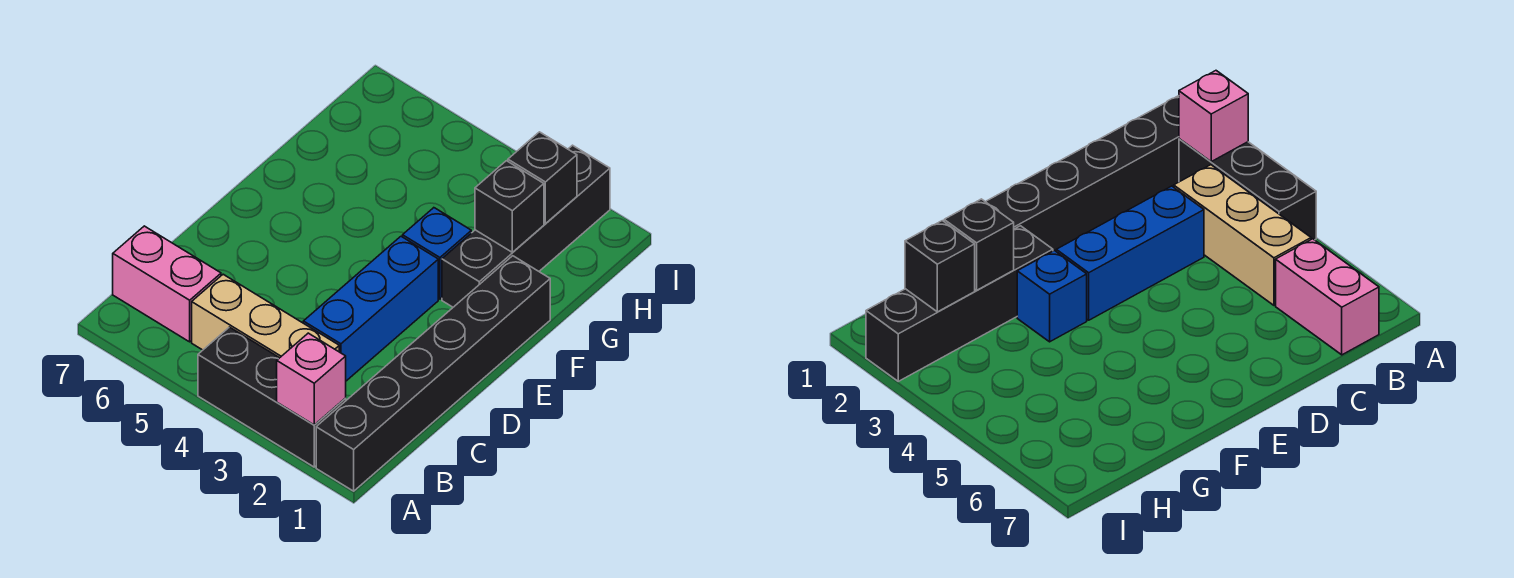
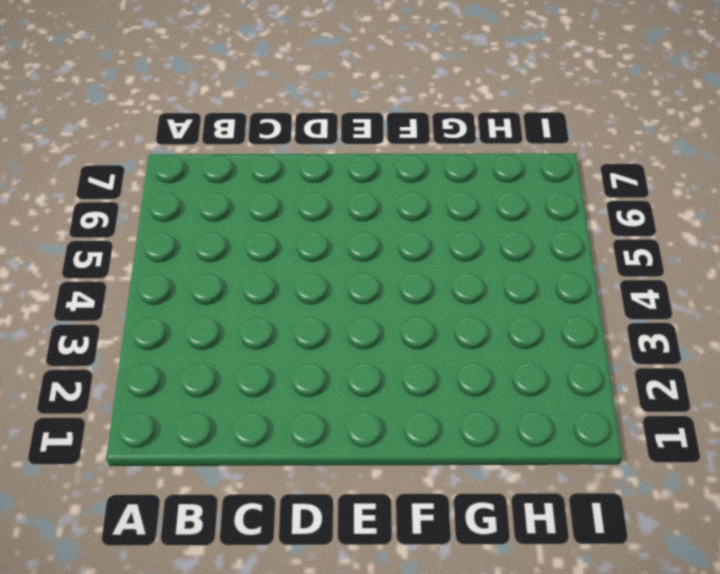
none -> black 1x6 brick [316,256,550,491]
none -> black 1x3 brick [198,327,346,467]

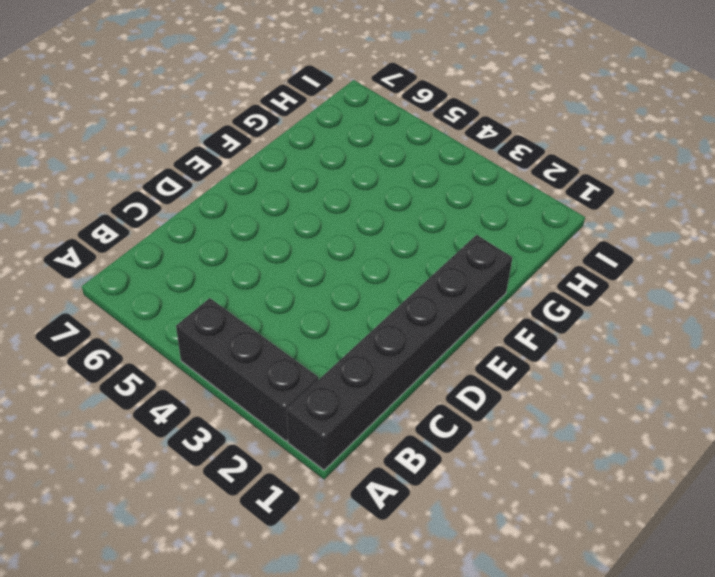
none -> tan 1x3 brick [192,274,339,358]
none -> pink 1x2 brick [113,226,221,342]

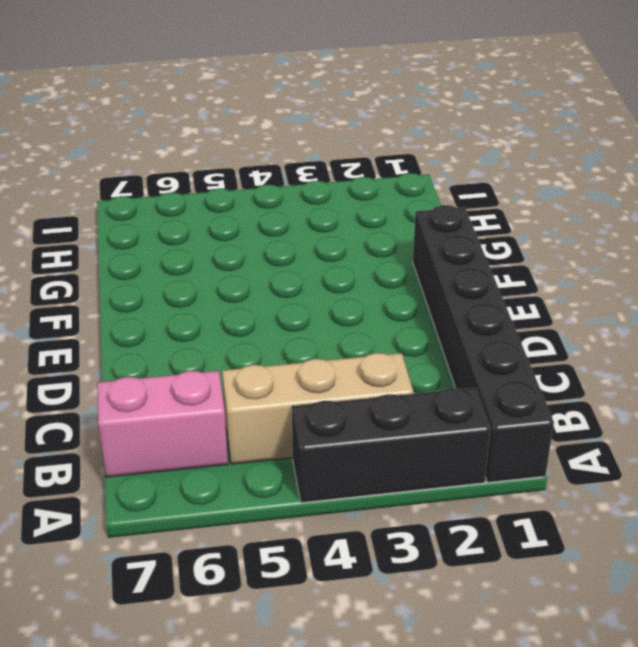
none -> blue 1x3 brick [303,236,438,381]
none -> black 1x4 brick [442,145,610,307]

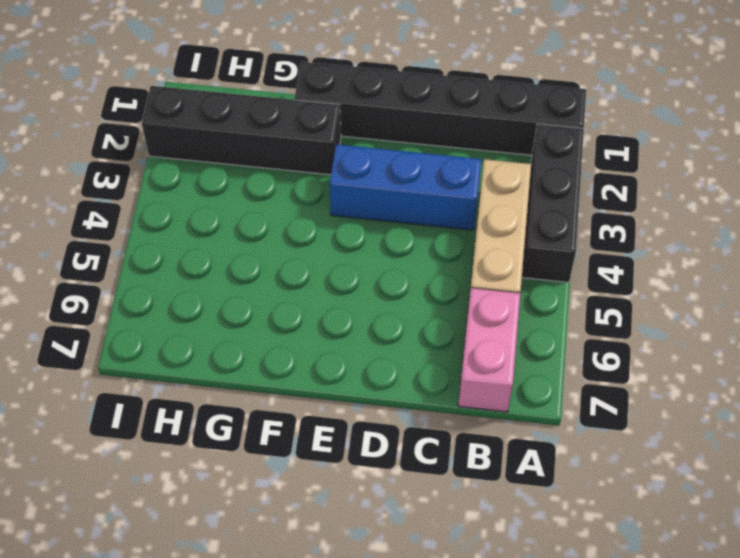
none -> blue 1x1 brick [403,208,471,299]
none -> pink 1x1 brick [277,333,346,425]

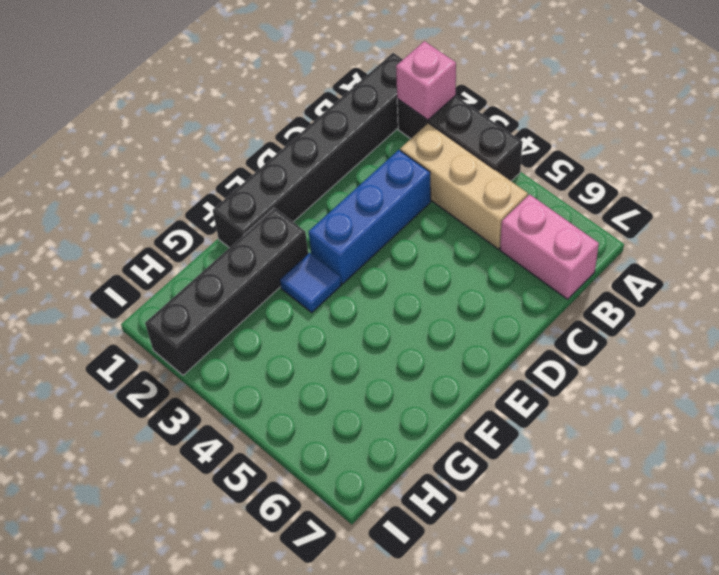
blue 1x1 tile [280,253,341,313] -> blue 1x1 brick [403,208,471,299]
none -> black 1x1 brick [475,161,544,252]
none -> black 1x1 brick [508,132,577,224]

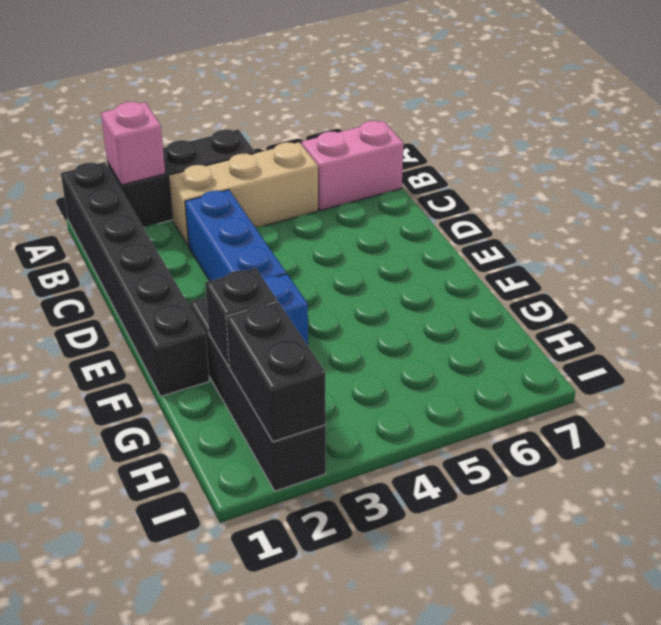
black 1x2 brick [226,302,326,442] -> black 1x1 brick [508,132,577,224]

